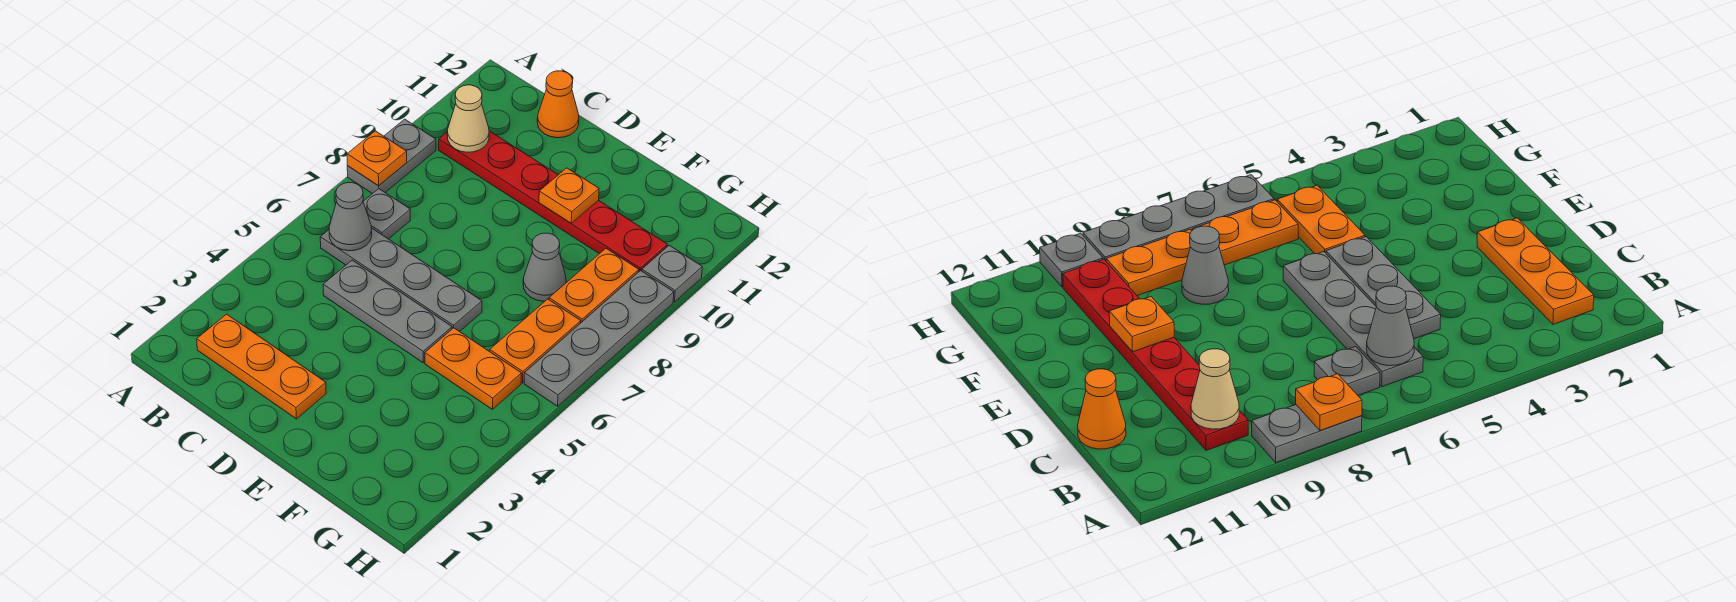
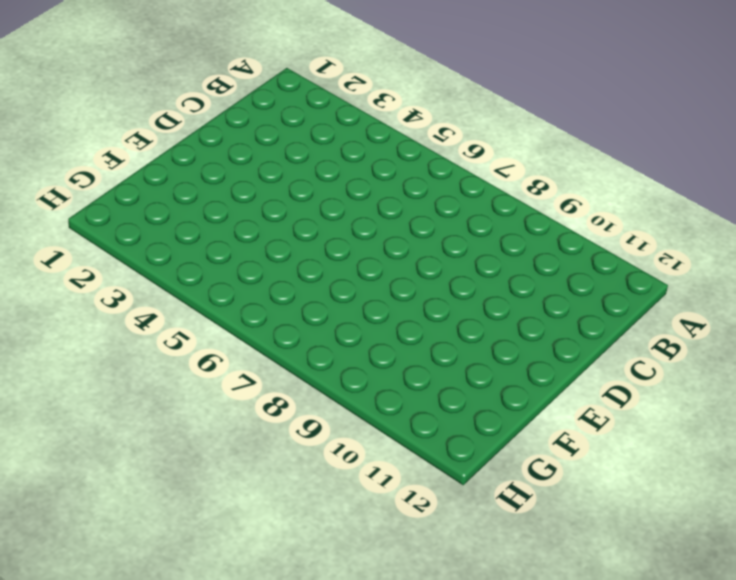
none -> grey 1x2 plate [347,119,436,194]
none -> orange 1x3 plate [197,314,326,419]
none -> grey 1x4 plate [320,228,482,332]

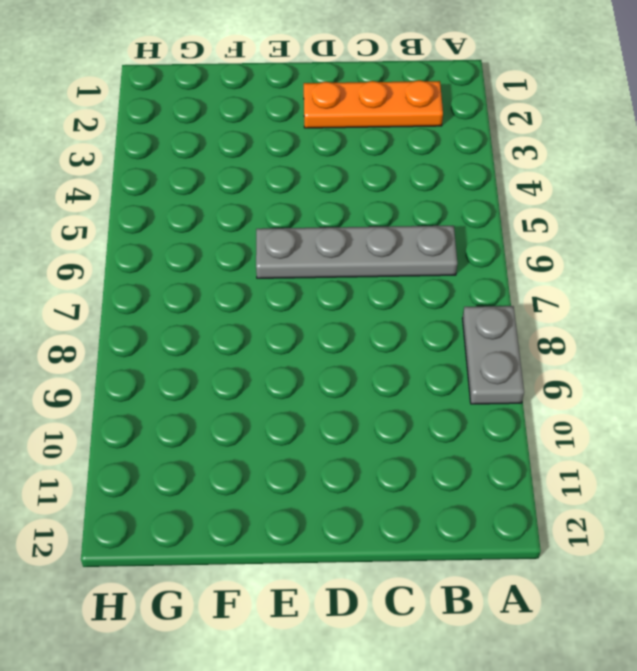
none -> grey 1x1 plate [363,189,410,239]
none -> red 1x6 plate [439,131,667,271]
none -> grey 1x3 plate [323,260,452,363]

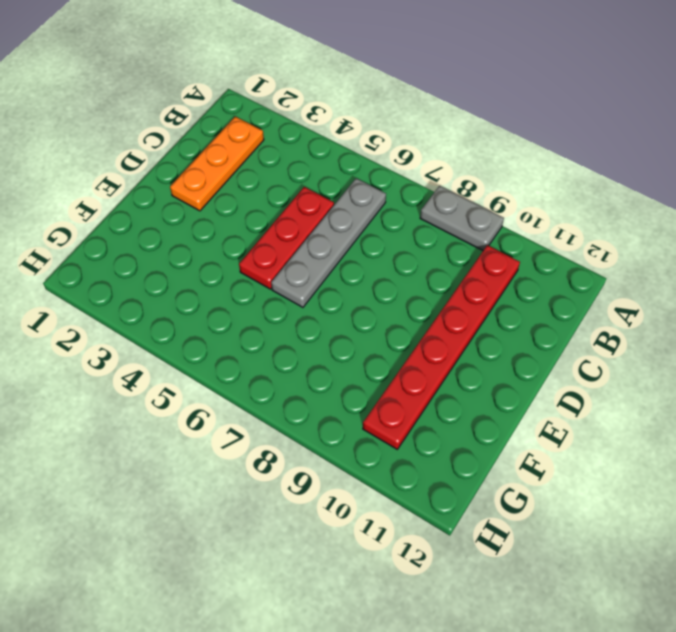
red 1x3 plate [239,187,334,289] -> grey 1x3 plate [323,260,452,363]
none -> grey 1x1 plate [363,189,410,239]
none -> orange 1x1 cone [537,71,579,138]
none -> orange 1x2 plate [425,328,521,409]

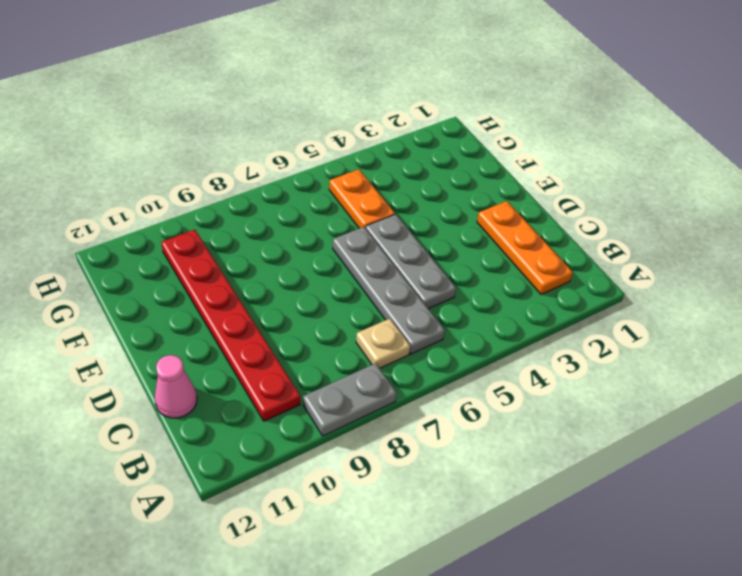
tan 1x1 plate [356,319,410,368] -> grey 1x1 plate [363,189,410,239]
pink 1x1 cone [155,355,197,418] -> orange 1x1 cone [537,71,579,138]
none -> grey 1x1 cone [523,233,566,301]
none -> orange 1x2 plate [490,299,581,383]
none -> orange 1x2 plate [549,249,639,322]

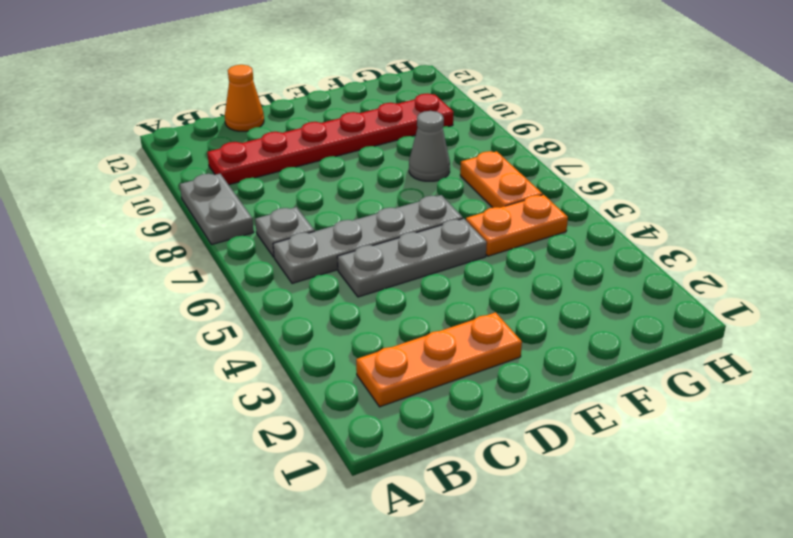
none -> orange 1x2 plate [549,249,639,322]
none -> grey 1x4 plate [524,270,674,406]
none -> grey 1x1 plate [642,245,702,302]

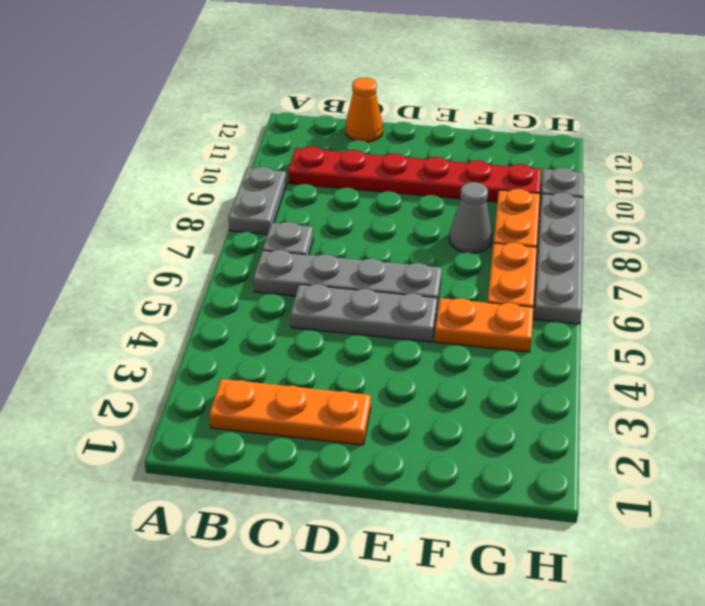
none -> orange 1x1 plate [347,131,407,186]
none -> grey 1x1 cone [329,183,372,251]
none -> tan 1x1 cone [447,85,489,152]

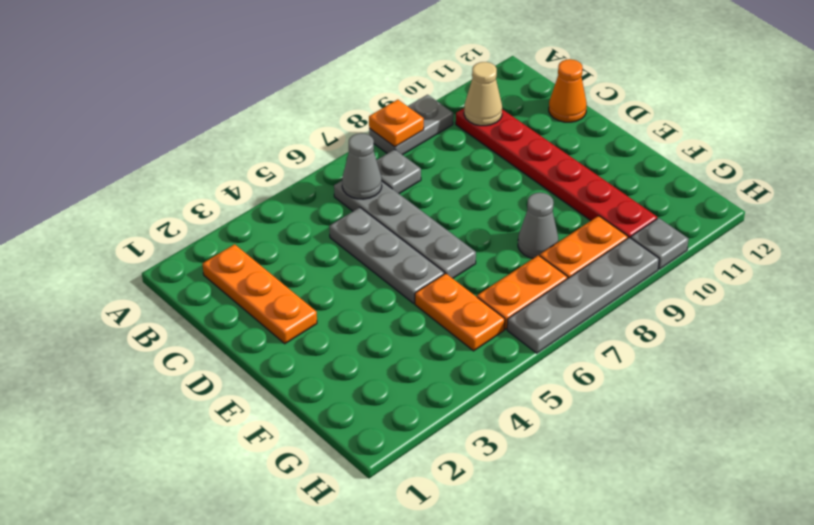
none -> orange 1x1 plate [539,168,599,223]

